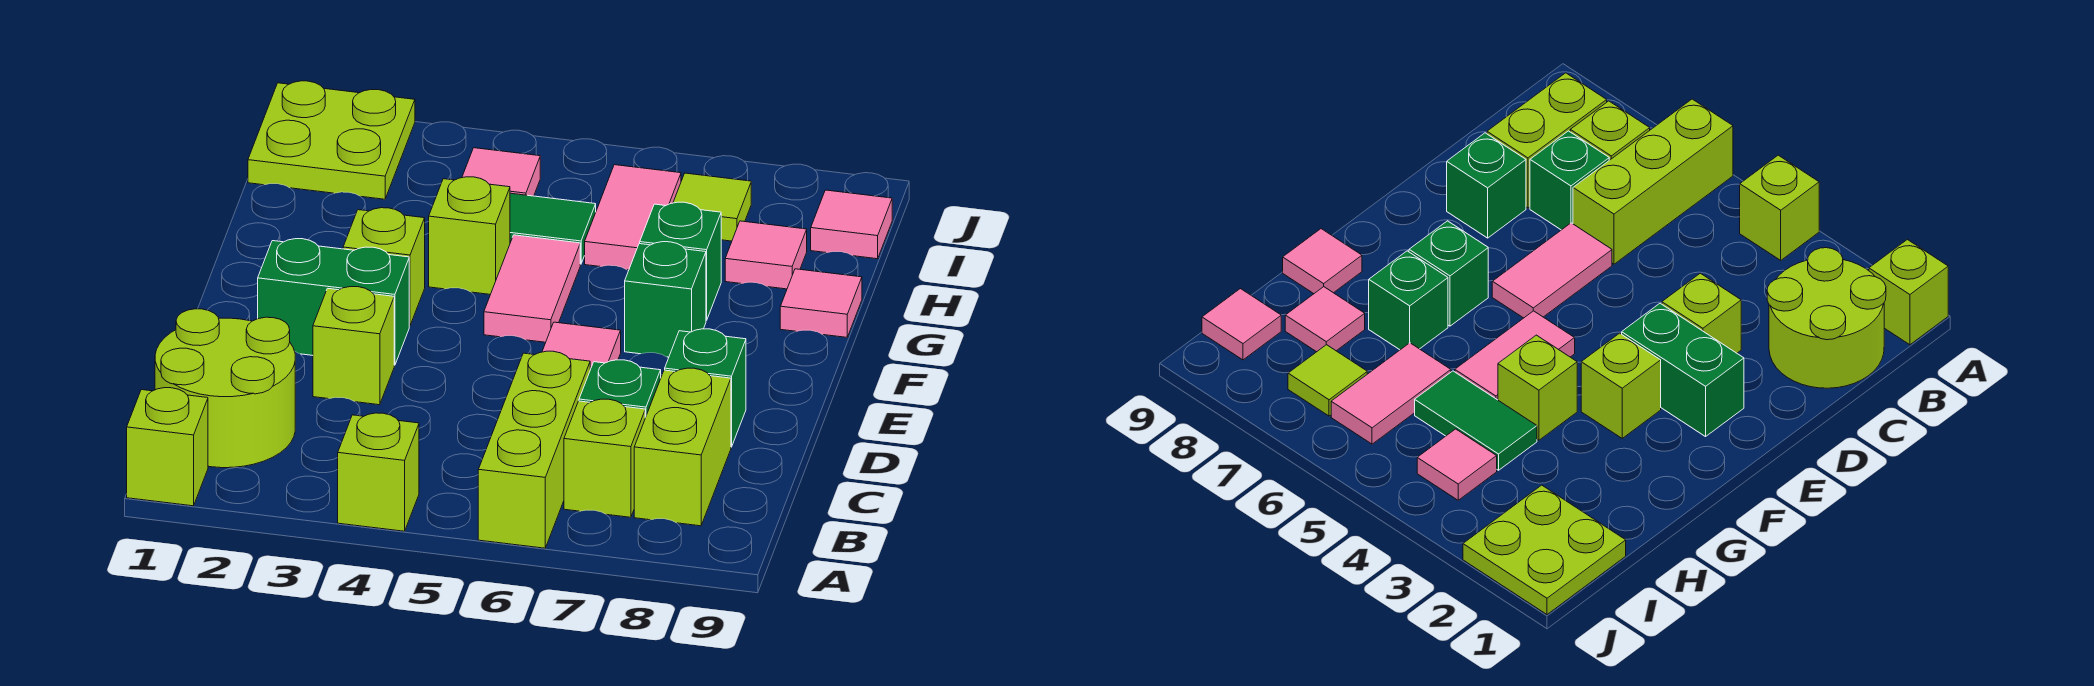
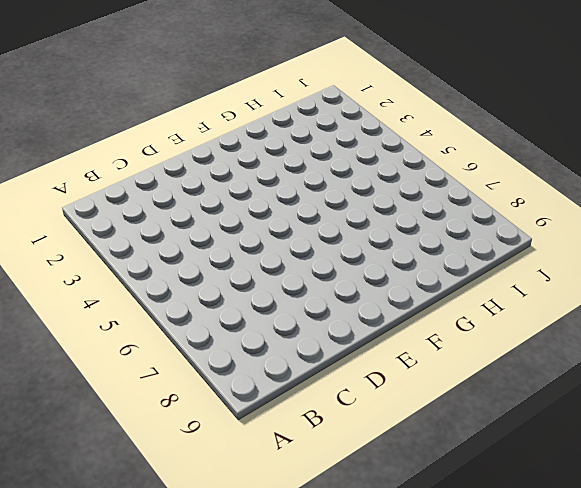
none -> lime 1x1 brick [127,388,208,506]
none -> lime 1x1 brick [338,413,419,531]
none -> lime 1x3 brick [478,351,590,548]

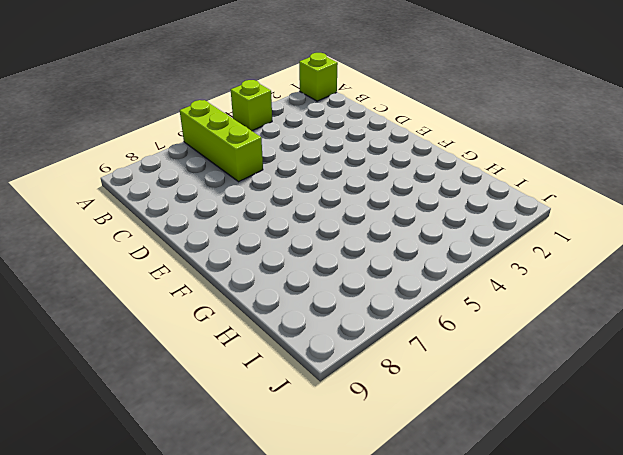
none -> lime 2x2 round brick [155,309,295,468]
none -> lime 1x1 brick [564,399,645,517]
none -> lime 1x2 brick [634,368,731,526]

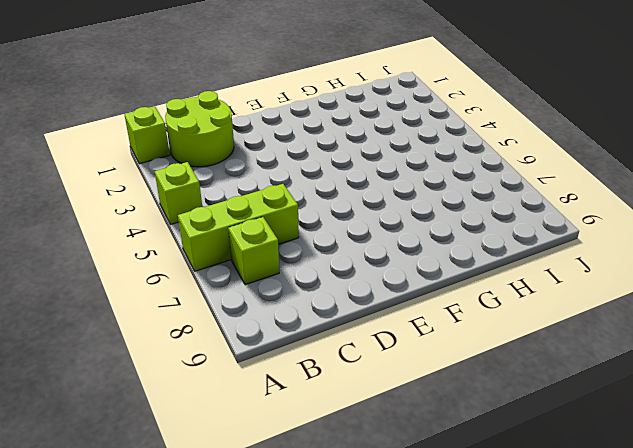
none -> lime 1x2 brick [634,368,731,526]
none -> green 1x1 brick [579,360,661,418]
none -> lime 1x1 brick [313,287,394,405]

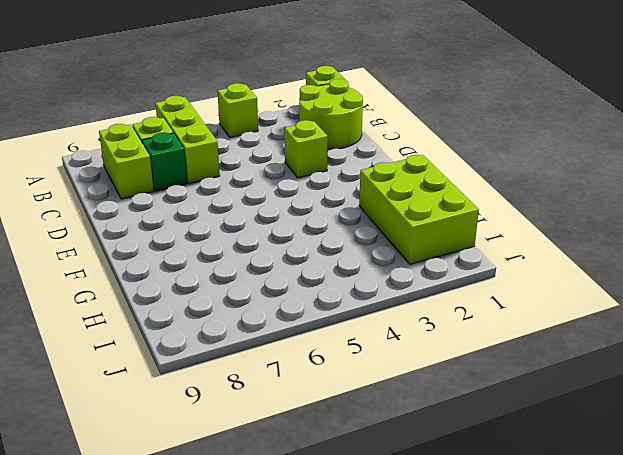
lime 2x3 brick [359,155,479,264] -> lime 2x2 plate [248,81,415,199]
none -> pink 1x2 tile [542,322,621,369]
none -> green 1x1 brick [665,329,746,447]
none -> green 1x2 brick [258,239,409,365]

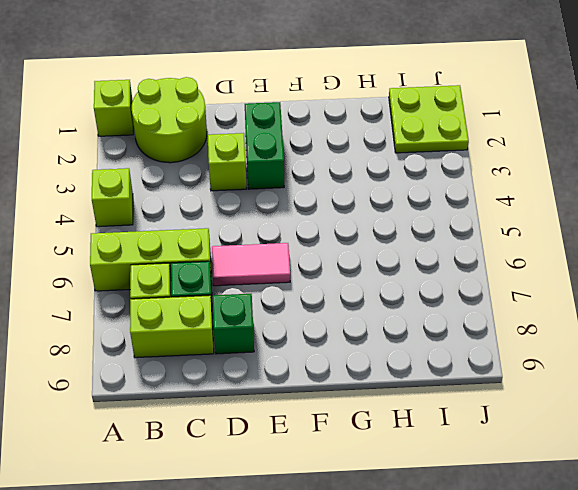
none -> lime 1x1 brick [343,208,425,326]
none -> pink 1x2 tile [484,235,580,342]
none -> green 1x1 brick [625,242,706,357]

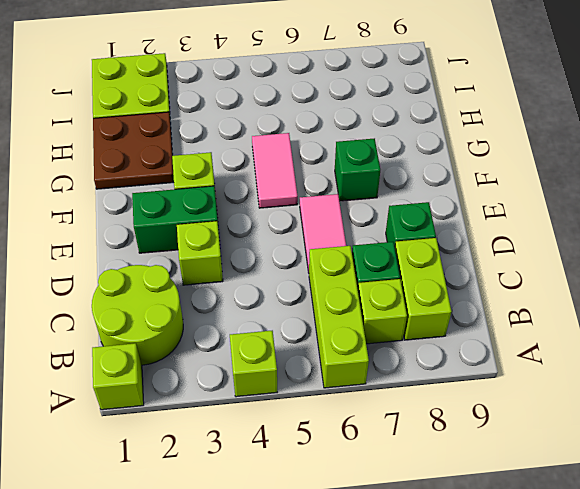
brown 2x2 plate [93,112,174,189] -> none
none -> lime 1x1 brick [429,177,510,294]
none -> green 1x1 brick [640,202,721,321]
none -> pink 1x1 tile [780,269,862,337]

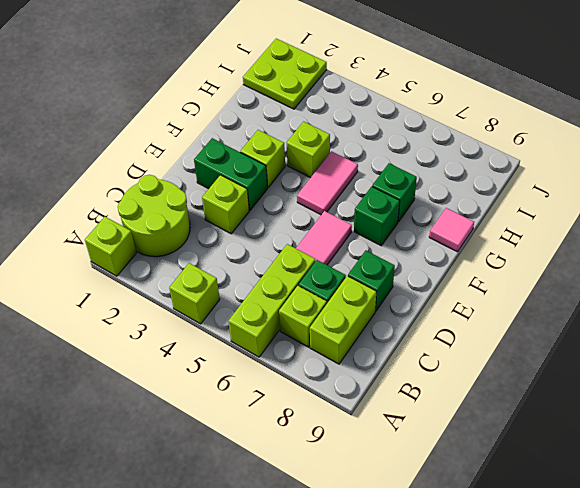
none -> green 1x2 tile [510,193,596,264]
none -> pink 1x2 tile [585,165,681,270]
none -> pink 1x1 tile [725,221,807,289]

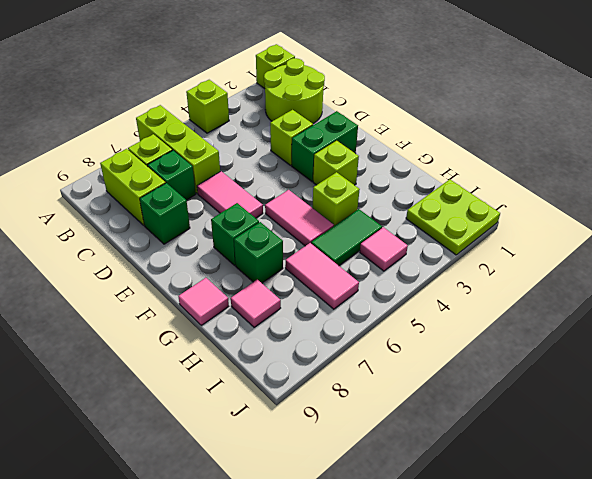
none -> lime 1x1 tile [673,173,751,241]
none -> pink 1x1 tile [811,190,892,259]

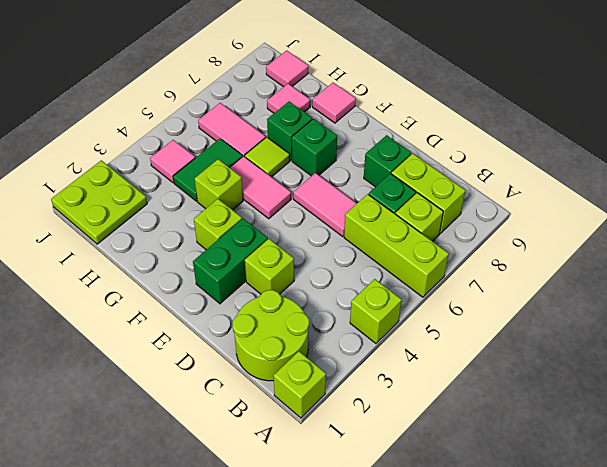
lime 1x1 tile [245,137,290,177] -> lime 1x1 tile moved to [673,173,751,241]

